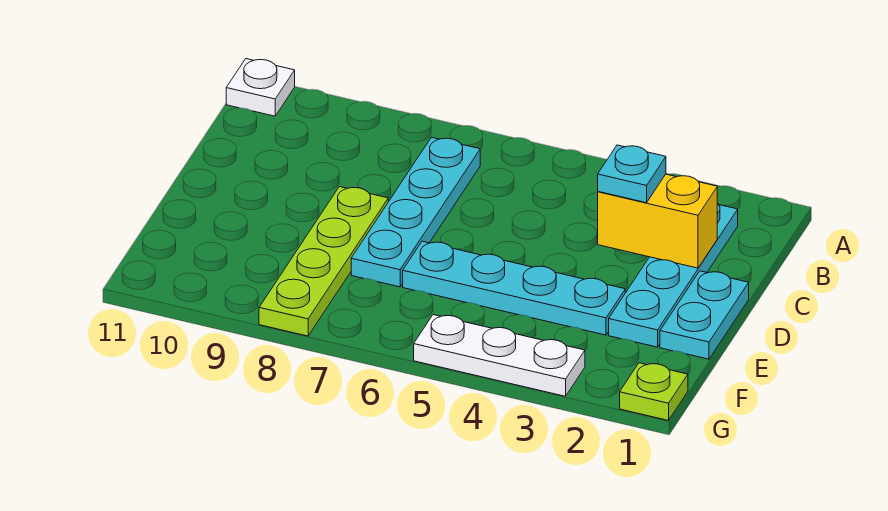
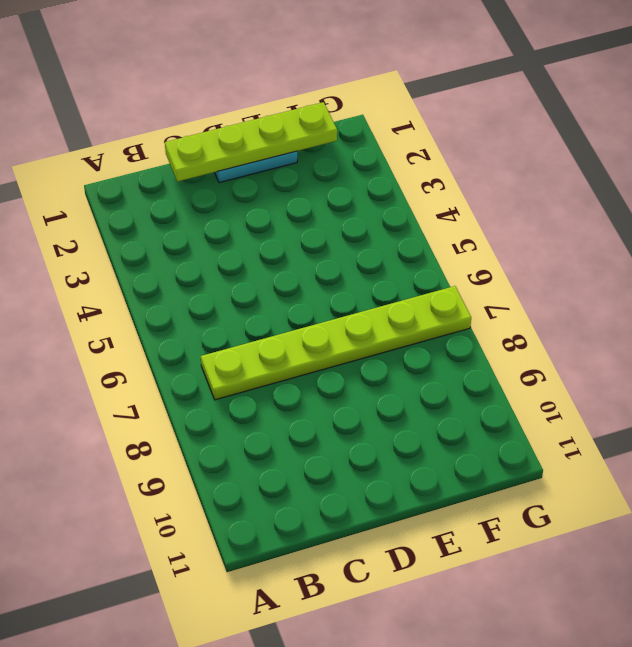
lime 1x6 plate [201,286,471,400] -> cyan 1x4 plate [351,137,480,287]
lime 1x4 plate [165,102,337,182] -> lime 1x4 plate moved to [259,187,388,336]
none -> white 1x1 plate [226,59,295,116]
none -> cyan 1x4 plate [609,203,738,347]

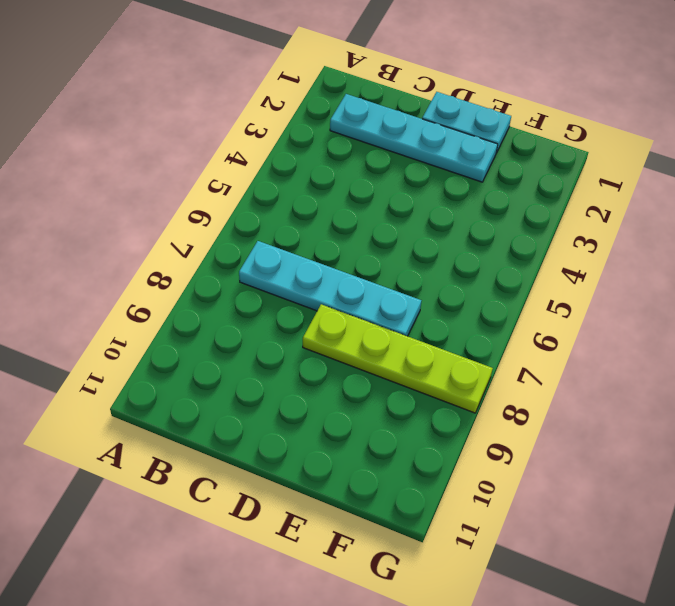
none -> white 1x1 plate [226,59,295,116]
none -> cyan 1x4 plate [403,241,625,335]

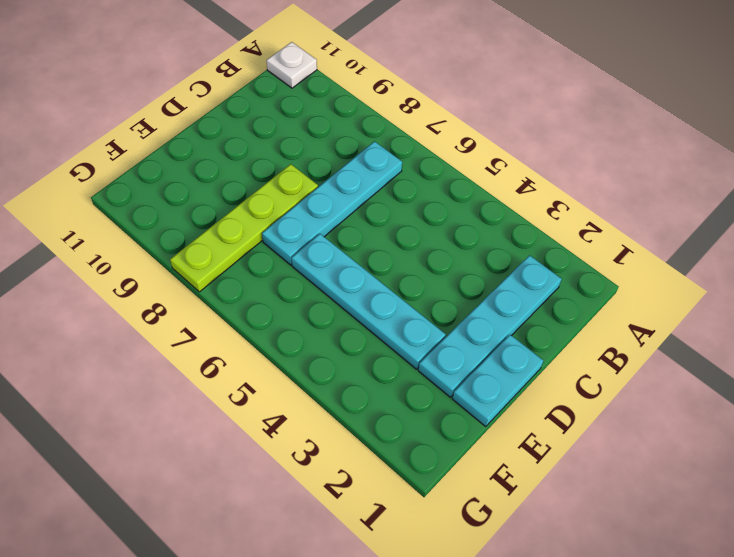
none -> lime 1x1 plate [620,363,688,420]
none -> white 1x3 plate [414,315,585,396]

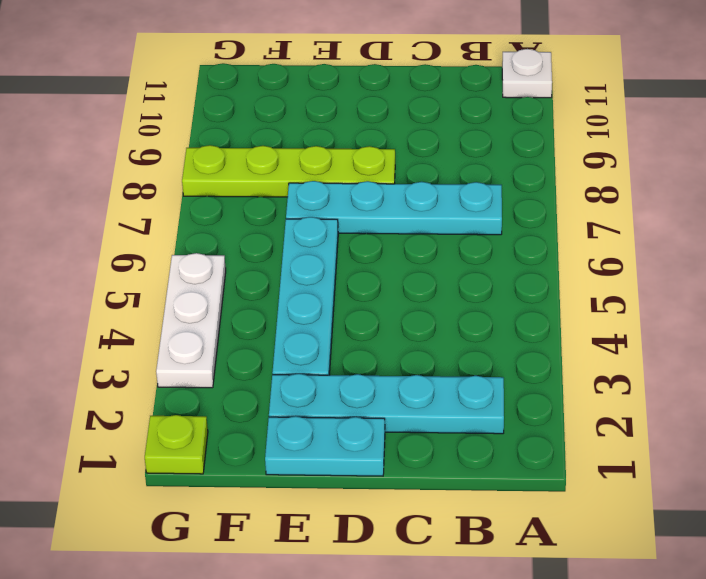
none -> yellow 1x2 brick [598,174,717,268]
none -> cyan 1x1 plate [598,145,666,203]

